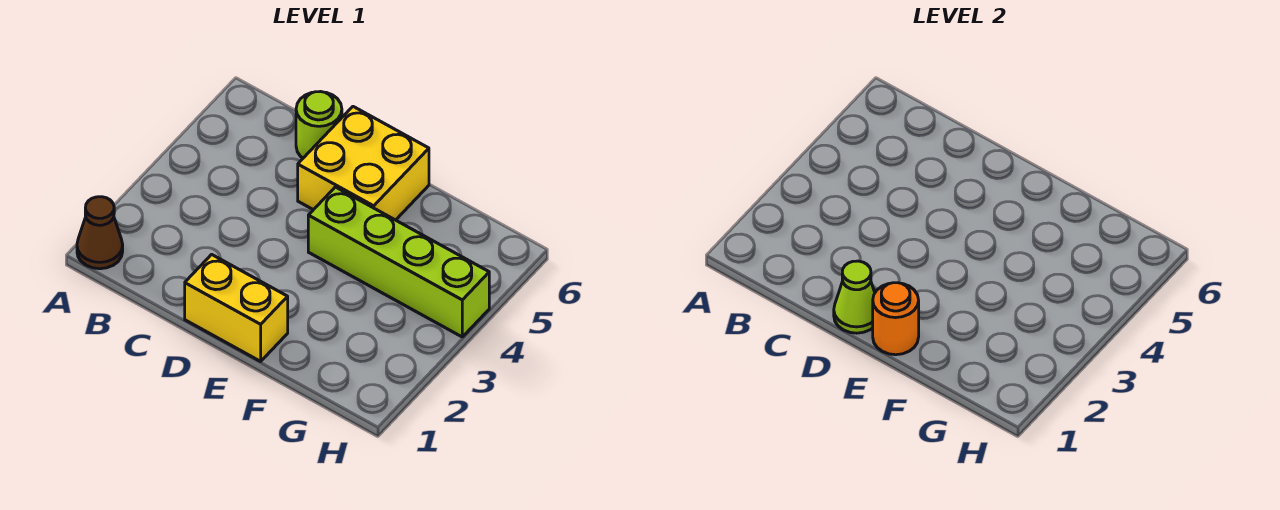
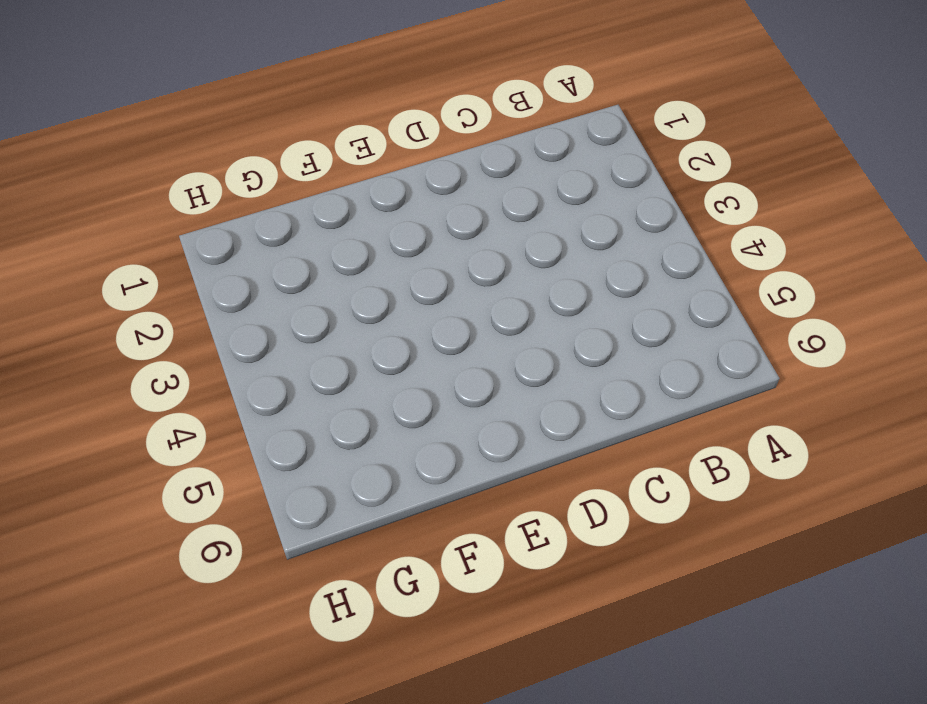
none -> brown 1x1 cone [77,197,123,269]
none -> lime 1x1 round brick [296,92,342,158]

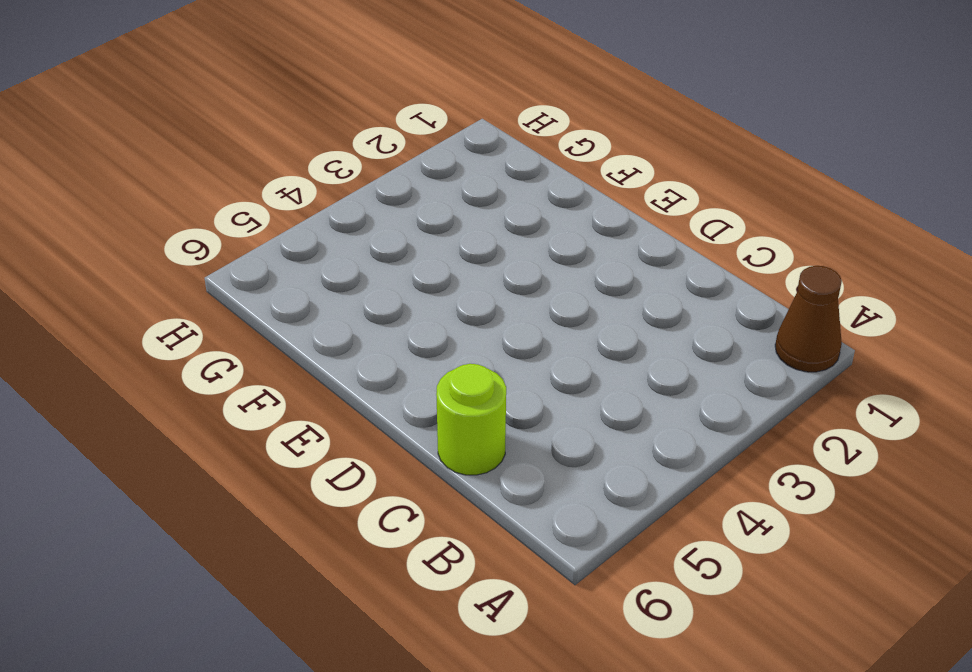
none -> yellow 1x2 brick [185,254,288,361]
none -> yellow 2x2 brick [298,107,429,220]

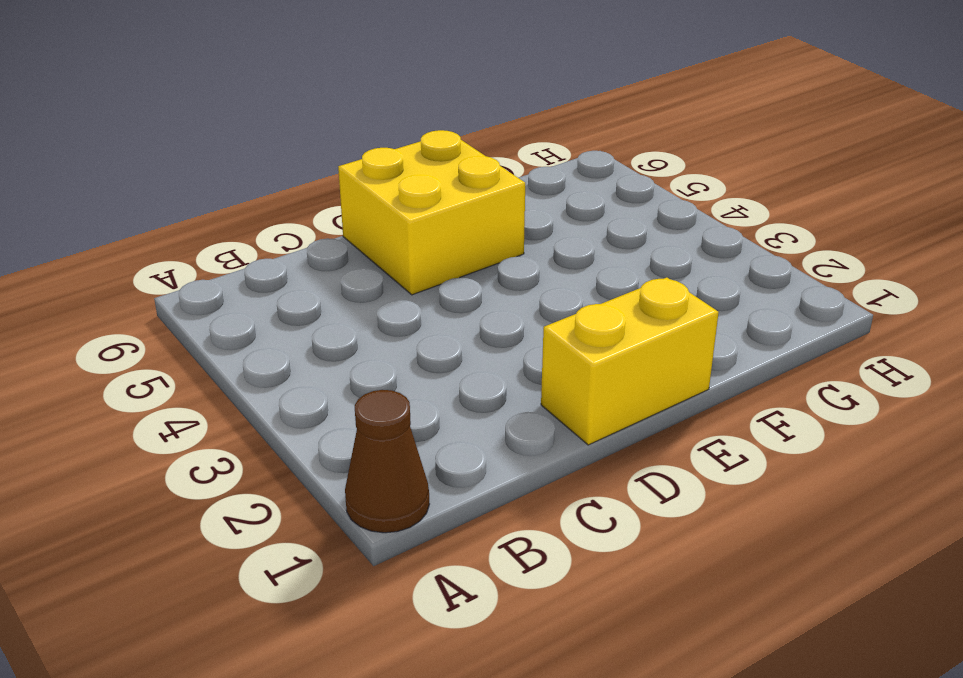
none -> lime 1x1 round brick [296,92,342,158]
none -> lime 1x4 brick [308,187,489,337]

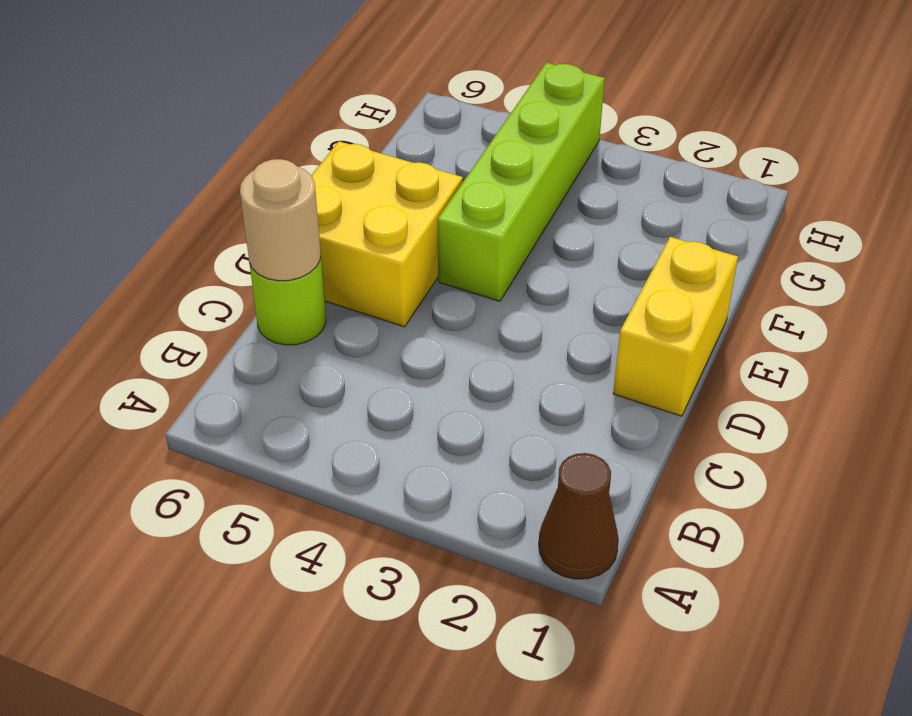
tan 1x1 round brick [240,159,321,281] -> none
none -> lime 1x1 cone [834,261,875,333]
none -> orange 1x1 round brick [873,283,919,355]

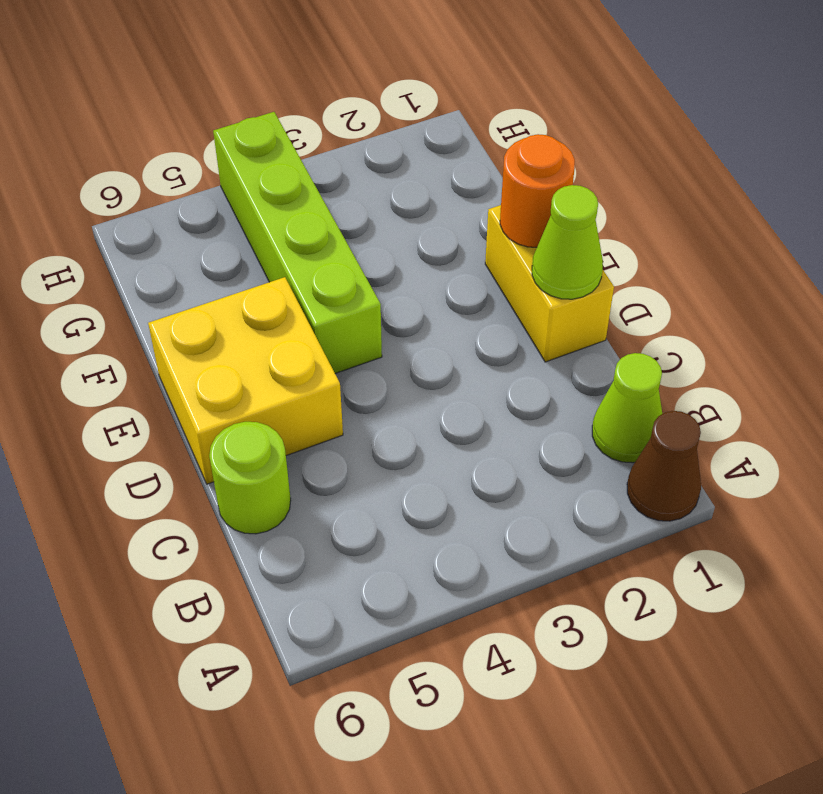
lime 1x1 cone [592,353,662,463] -> none

